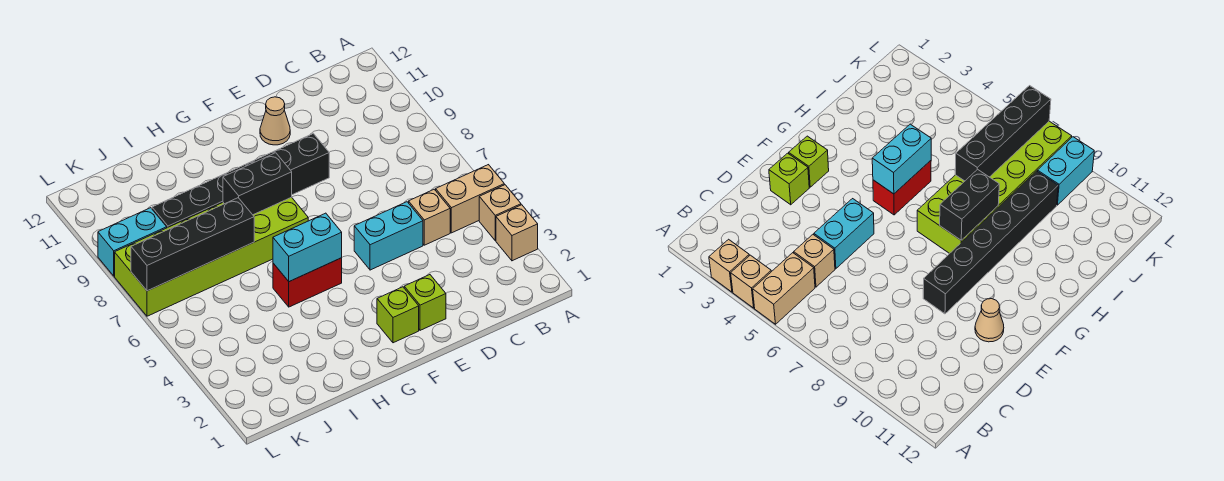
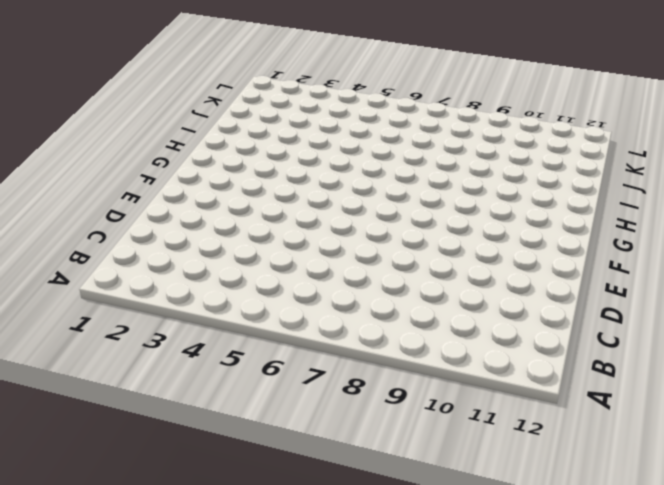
none -> tan 1x1 brick [496,205,538,261]
none -> tan 1x1 brick [479,185,521,241]
none -> tan 1x2 brick [436,165,504,233]

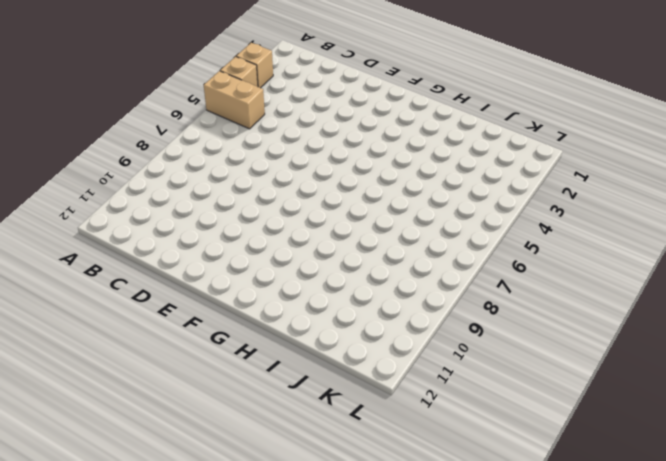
none -> tan 1x1 brick [409,189,450,245]
none -> cyan 1x2 brick [354,202,423,270]
none -> lime 1x1 brick [404,275,446,330]

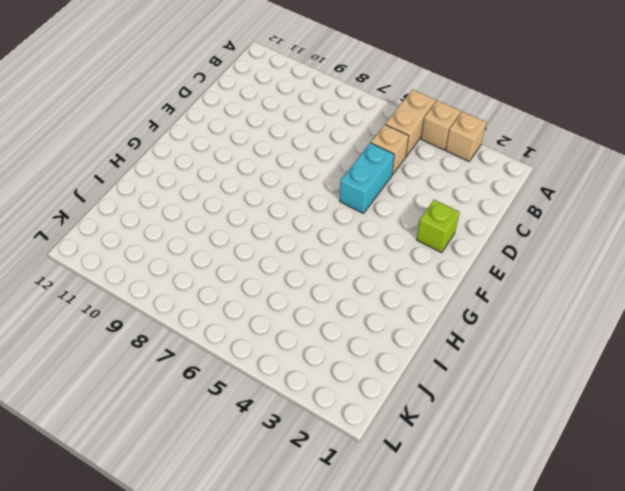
none -> black 1x6 brick [152,133,329,228]
none -> tan 1x1 cone [260,97,290,145]
none -> lime 1x1 brick [377,287,419,343]

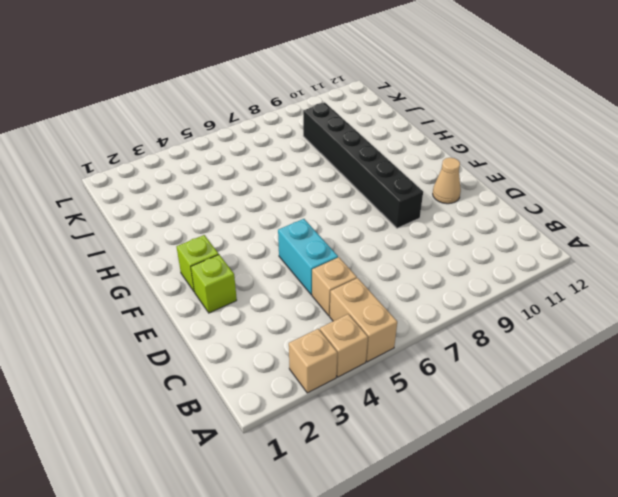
none -> red 1x2 brick [273,258,342,307]
none -> lime 2x6 brick [115,197,308,316]
none -> cyan 1x2 brick [98,208,167,276]

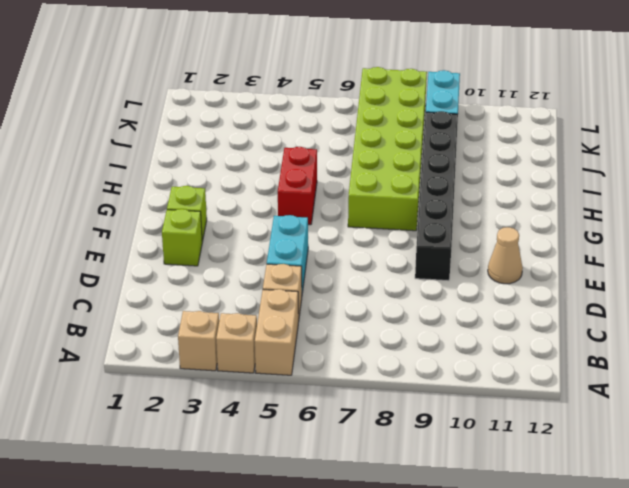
none -> cyan 1x2 brick [273,213,342,282]
none -> black 1x2 brick [223,153,292,215]
none -> black 1x4 brick [131,198,254,291]

